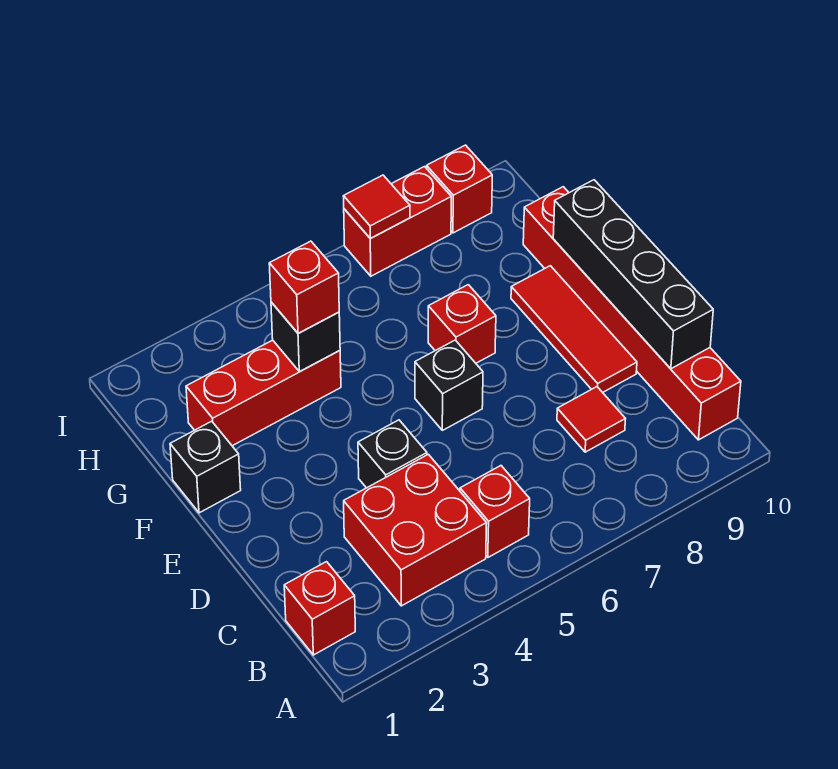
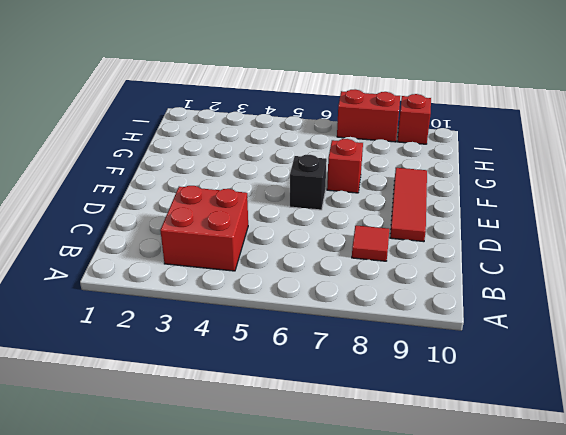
none -> red 1x1 brick [284,562,355,655]
none -> red 1x1 brick [460,466,530,557]
none -> red 1x6 brick [523,187,741,440]

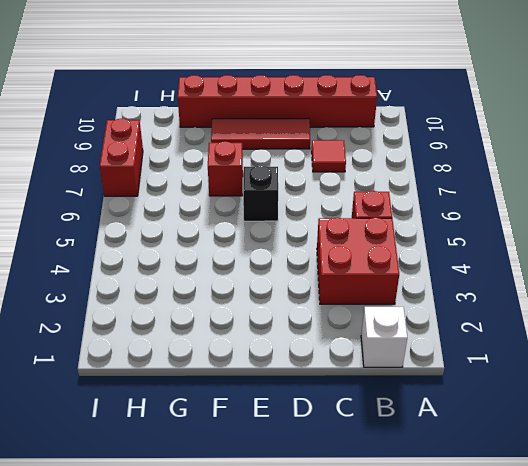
white 1x1 brick [361,307,407,367] -> red 1x1 brick [284,562,355,655]
none -> black 1x1 brick [358,420,427,488]
none -> black 1x1 brick [170,421,241,513]
none -> red 1x3 brick [186,340,341,446]

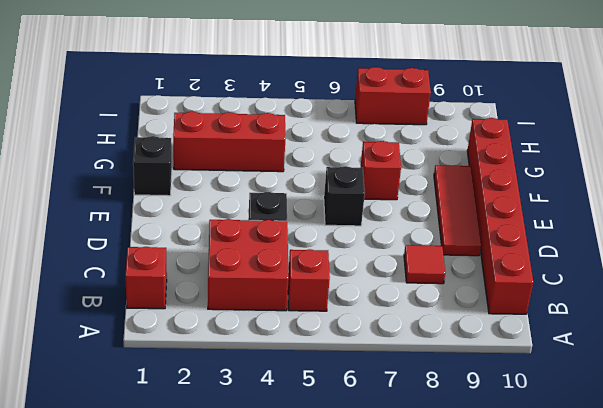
none -> red 1x1 brick [427,145,492,233]
none -> black 1x4 brick [553,180,713,369]
none -> black 1x1 brick [271,302,340,372]

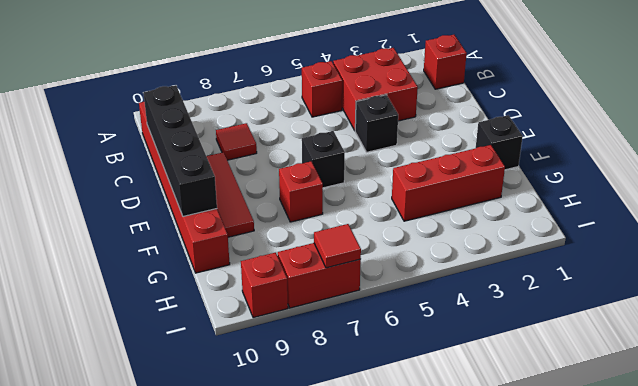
none -> black 1x1 brick [271,302,340,372]
none -> red 1x1 brick [269,241,339,334]

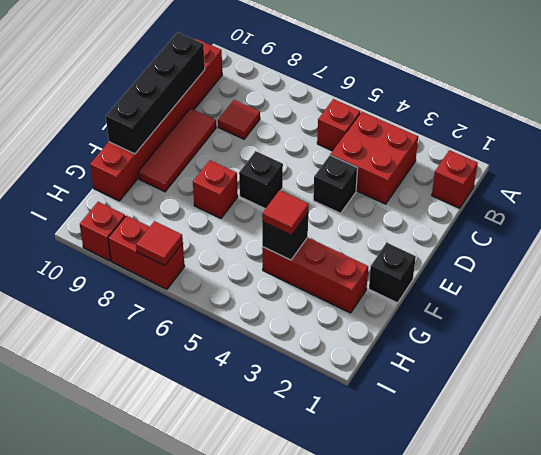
red 1x1 tile [262,190,309,235] -> red 1x1 brick [269,241,339,334]

